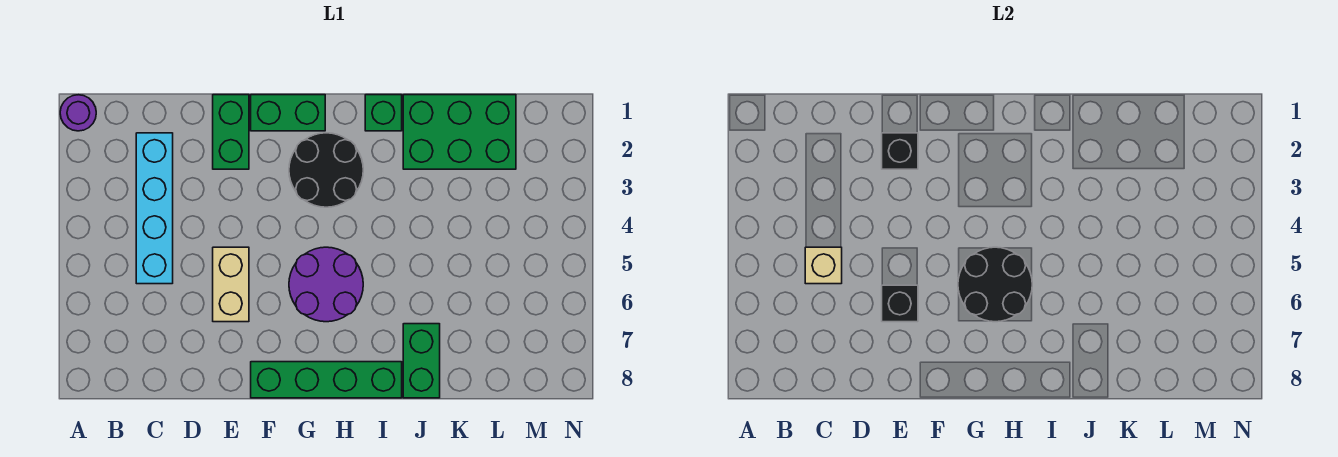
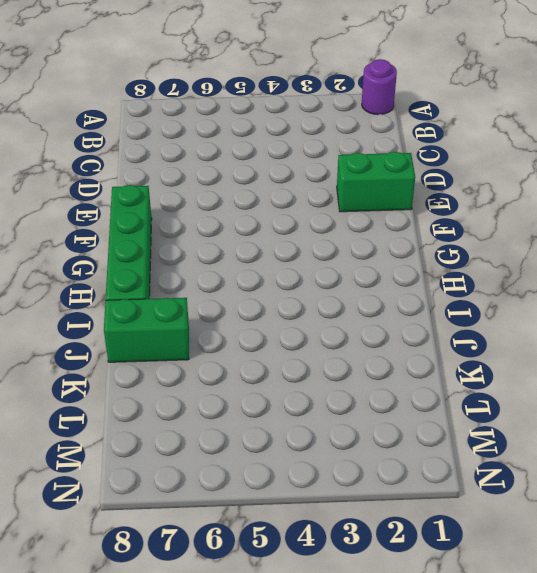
none -> cyan 1x4 brick [136,133,173,284]
none -> tan 1x2 brick [213,247,249,322]
none -> green 1x2 brick [251,95,325,131]

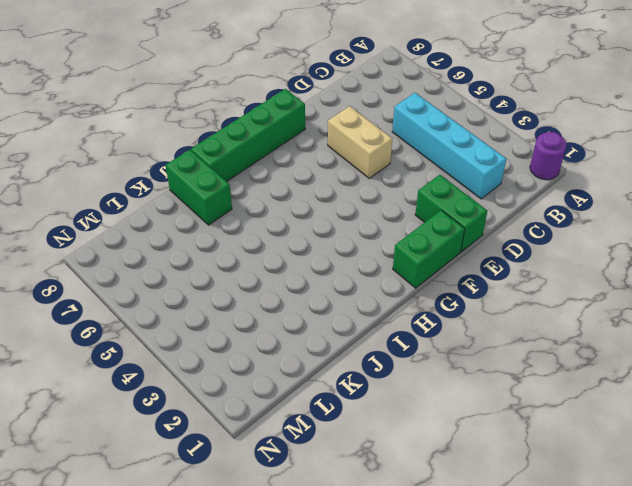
none -> black 2x2 round brick [289,133,363,207]
none -> purple 2x2 round brick [289,247,363,322]
none -> green 1x1 brick [365,95,402,131]

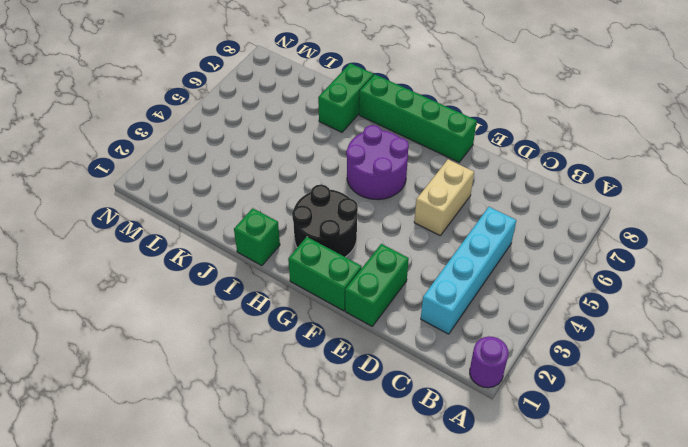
none -> green 2x3 brick [403,95,516,169]
none -> tan 1x1 brick [805,247,842,284]
none -> black 1x1 brick [882,133,918,169]

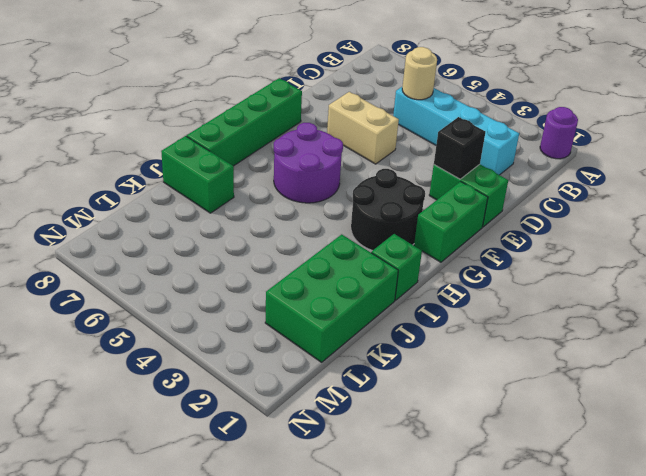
tan 1x1 round brick [402,47,437,100] -> tan 1x1 brick [805,247,842,284]
none -> black 1x1 brick [882,285,918,322]
none -> black 2x2 round brick [958,247,1032,322]

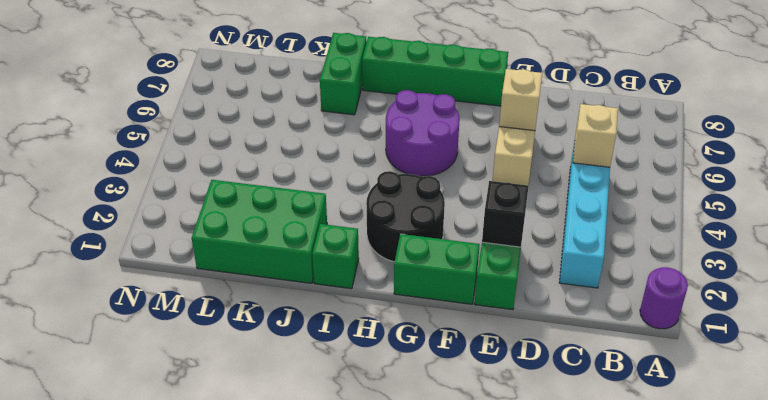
tan 1x1 brick [499,69,542,131] -> black 1x1 brick [882,285,918,322]
none -> black 2x2 round brick [958,247,1032,322]

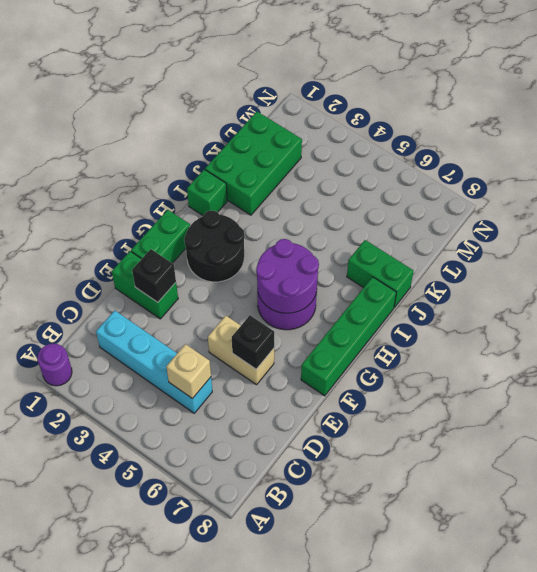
purple 2x2 round brick [256,239,319,313] -> black 2x2 round brick [958,247,1032,322]

